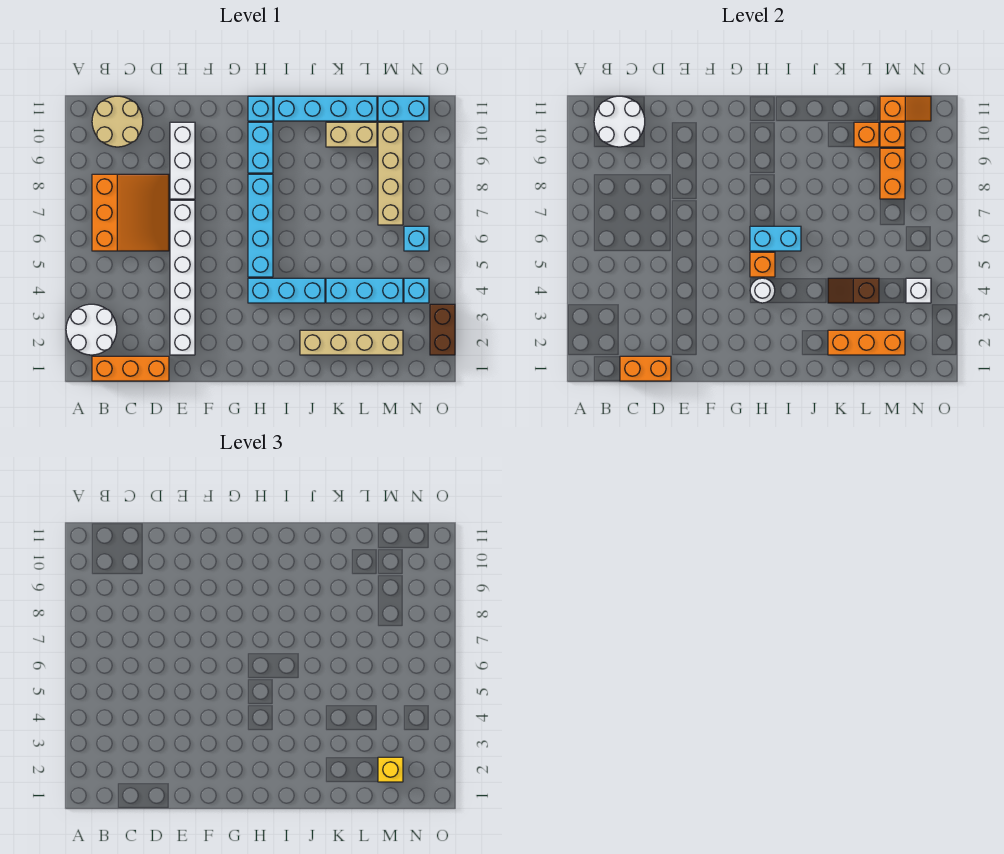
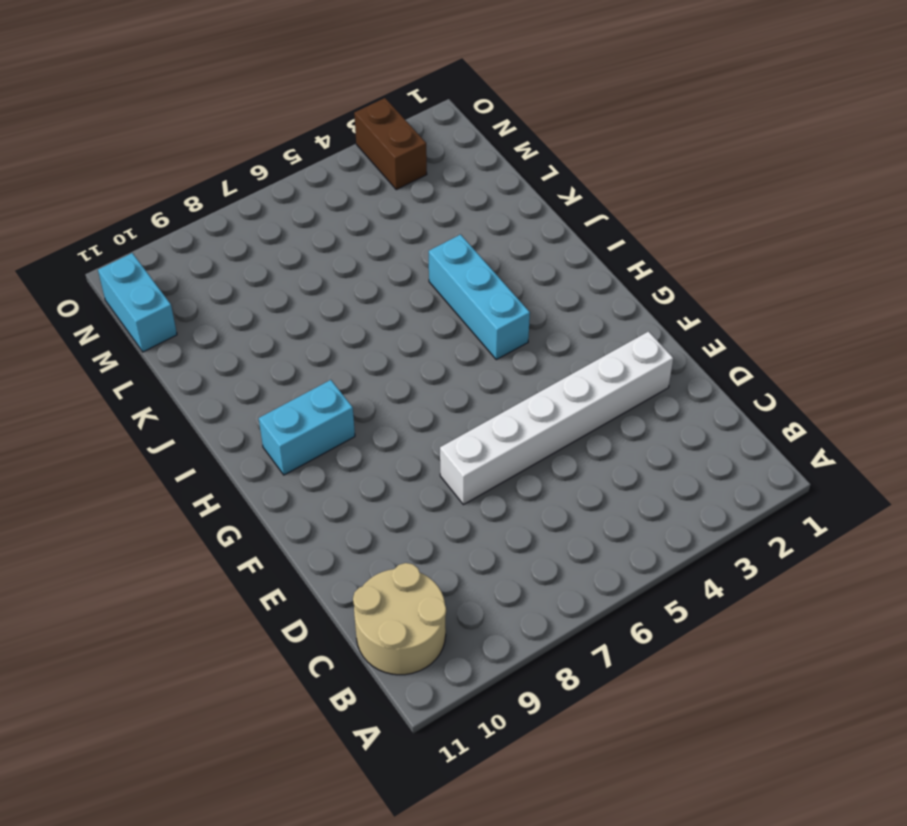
brown 1x2 brick [354,98,427,190] -> brown 1x2 brick turned to [430,304,455,355]
none -> white 2x2 round brick [66,304,117,355]
none -> orange 1x3 brick [92,356,169,381]
none -> orange 3x3 slope [92,174,169,251]
none -> white 1x3 brick [170,122,195,199]

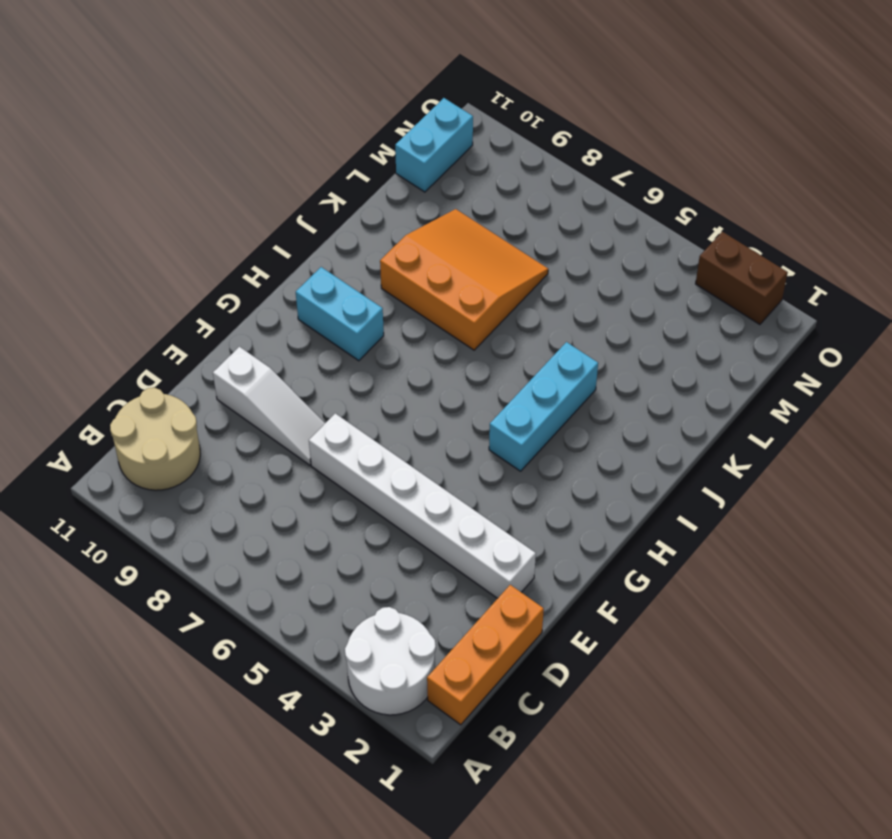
white 1x3 slope [213,347,325,465] -> white 1x3 brick [170,122,195,199]
orange 3x3 slope [380,209,548,350] -> orange 3x3 slope moved to [92,174,169,251]
none -> cyan 1x4 brick [248,174,273,277]
none -> cyan 1x1 brick [248,96,273,121]
none -> cyan 1x4 brick [274,96,377,121]
none -> tan 1x4 brick [300,330,403,355]

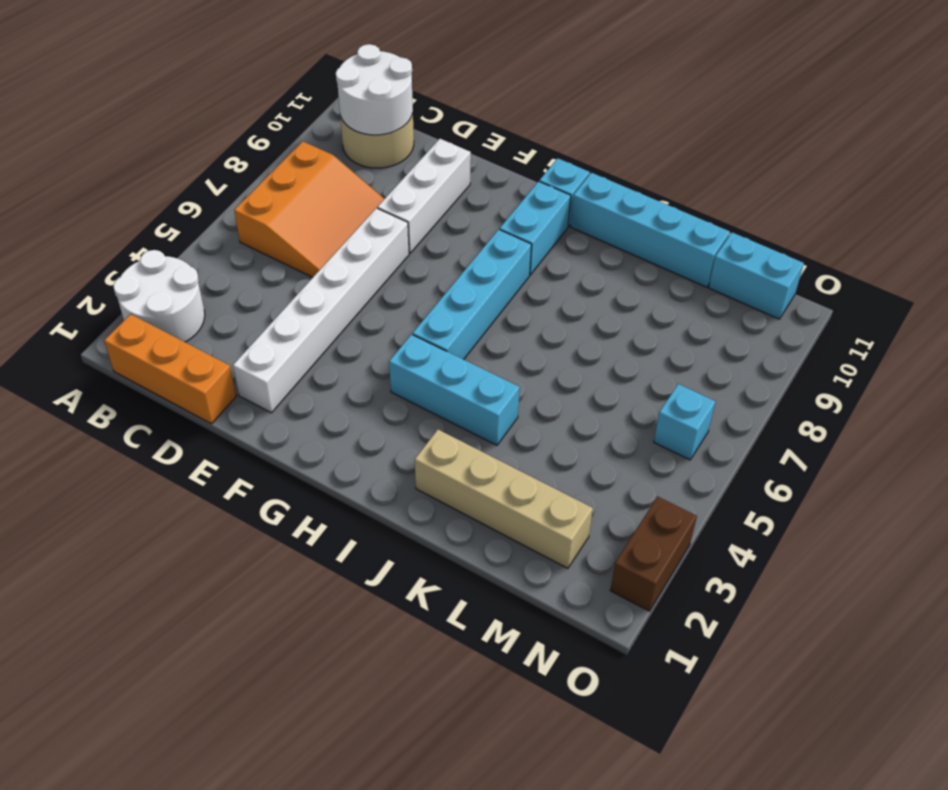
none -> cyan 1x3 brick [326,278,403,303]
none -> tan 1x2 brick [326,122,377,147]
none -> tan 1x4 brick [378,122,403,225]
none -> cyan 1x1 brick [404,278,429,303]

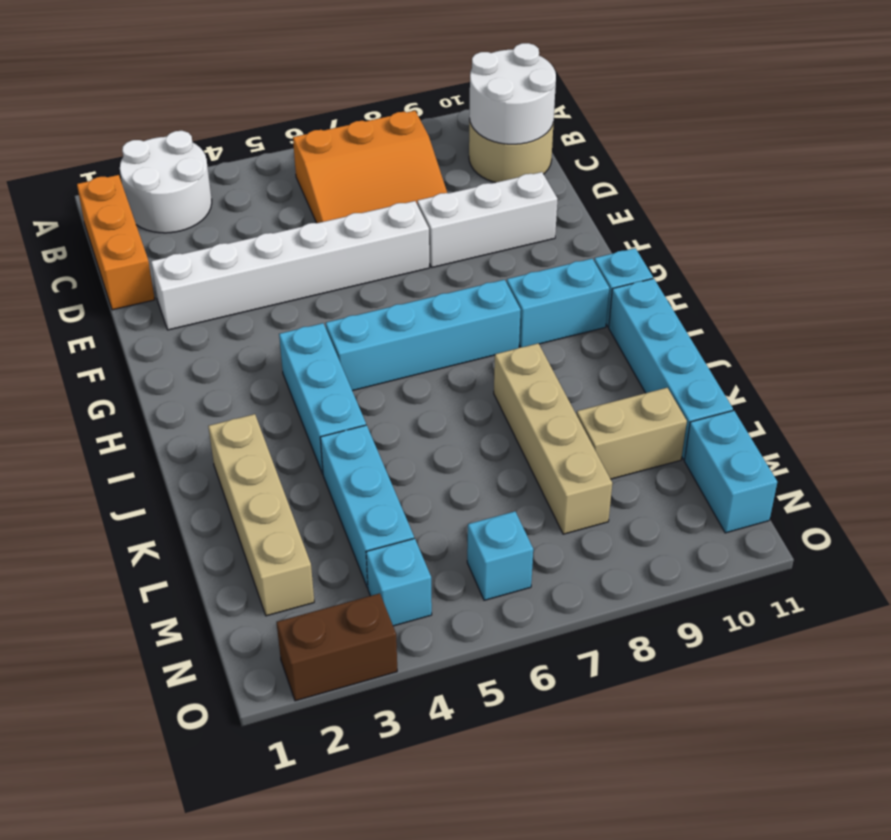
tan 1x4 brick [494,344,612,534] -> tan 1x4 brick turned to [378,122,403,225]
tan 1x2 brick [577,388,687,479] -> tan 1x2 brick turned to [326,122,377,147]
none -> orange 1x2 brick [620,356,671,381]
none -> white 1x1 round brick [750,278,775,303]
none -> orange 1x1 brick [750,252,775,277]
none -> cyan 1x2 brick [750,226,801,251]

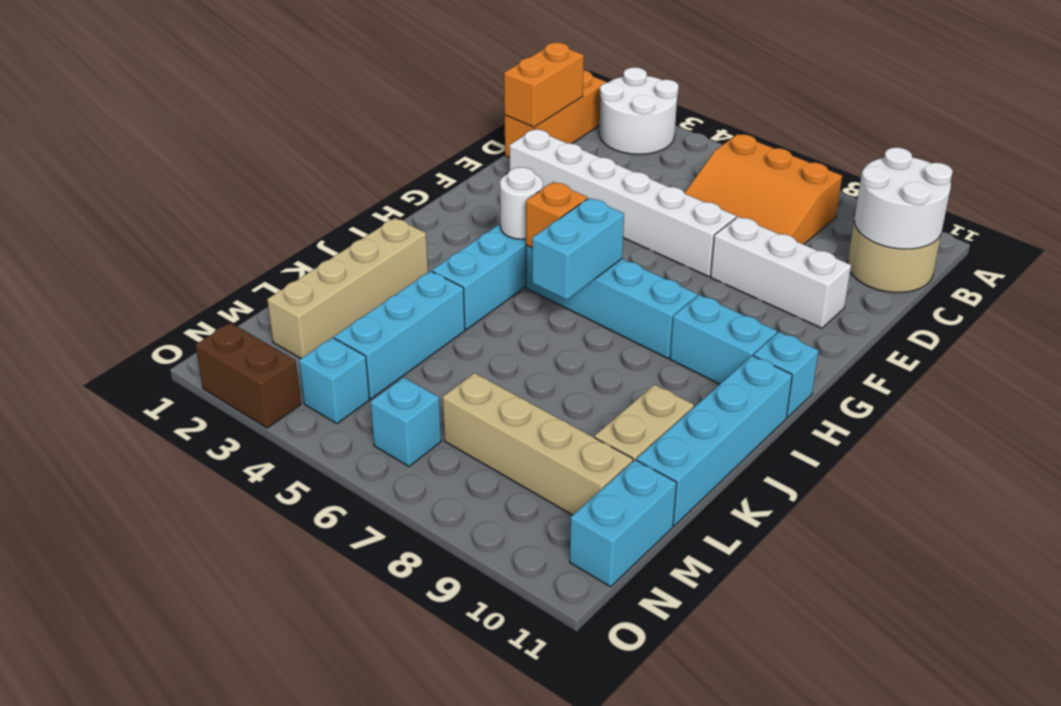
none -> orange 1x3 brick [828,330,905,355]
none -> brown 1x2 slope [828,278,879,303]
none -> orange 1x1 brick [854,122,879,147]
none -> orange 1x2 brick [880,148,905,199]

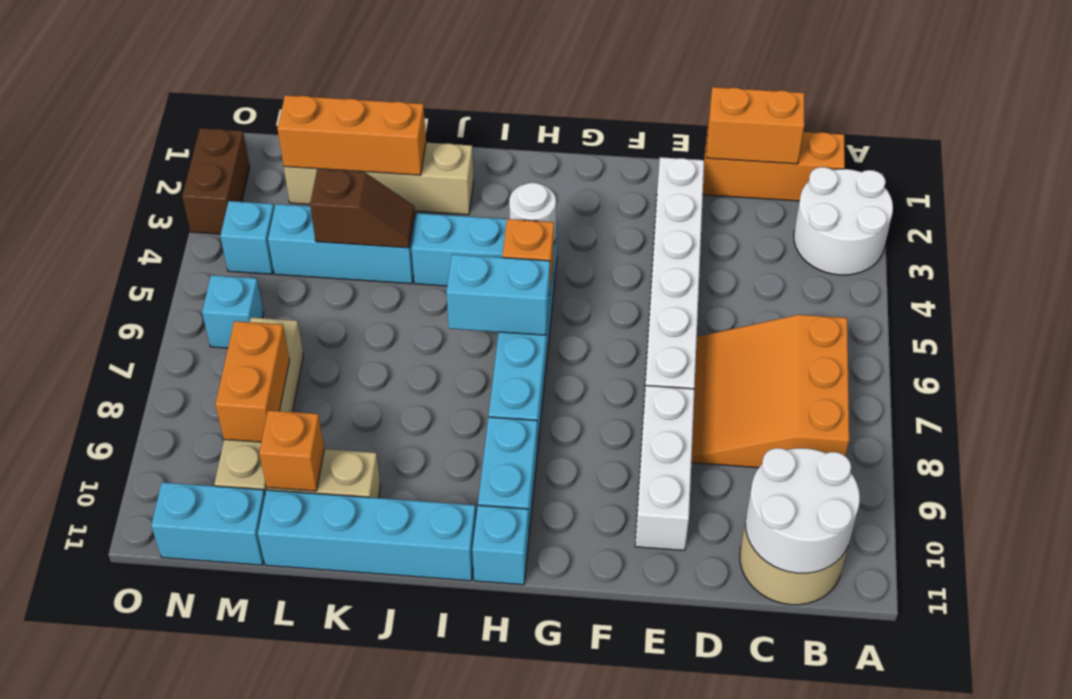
none -> orange 1x1 brick [880,122,905,147]
none -> orange 1x2 slope [880,96,931,121]
none -> white 1x1 brick [906,278,931,303]
none -> yellow 1x1 brick [378,757,403,782]

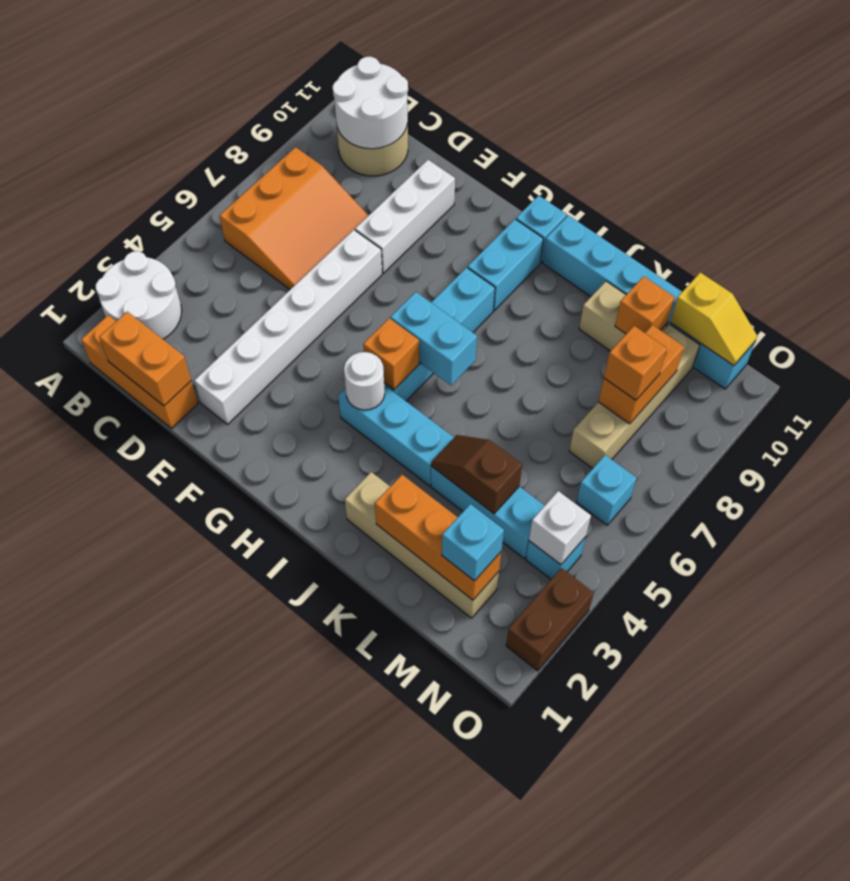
cyan 1x1 brick [442,504,504,581] -> yellow 1x1 brick [378,757,403,782]
orange 1x1 brick [604,326,667,400] -> orange 1x1 brick moved to [880,122,905,147]
yellow 1x2 slope [670,272,757,366] -> orange 1x2 slope [880,96,931,121]

